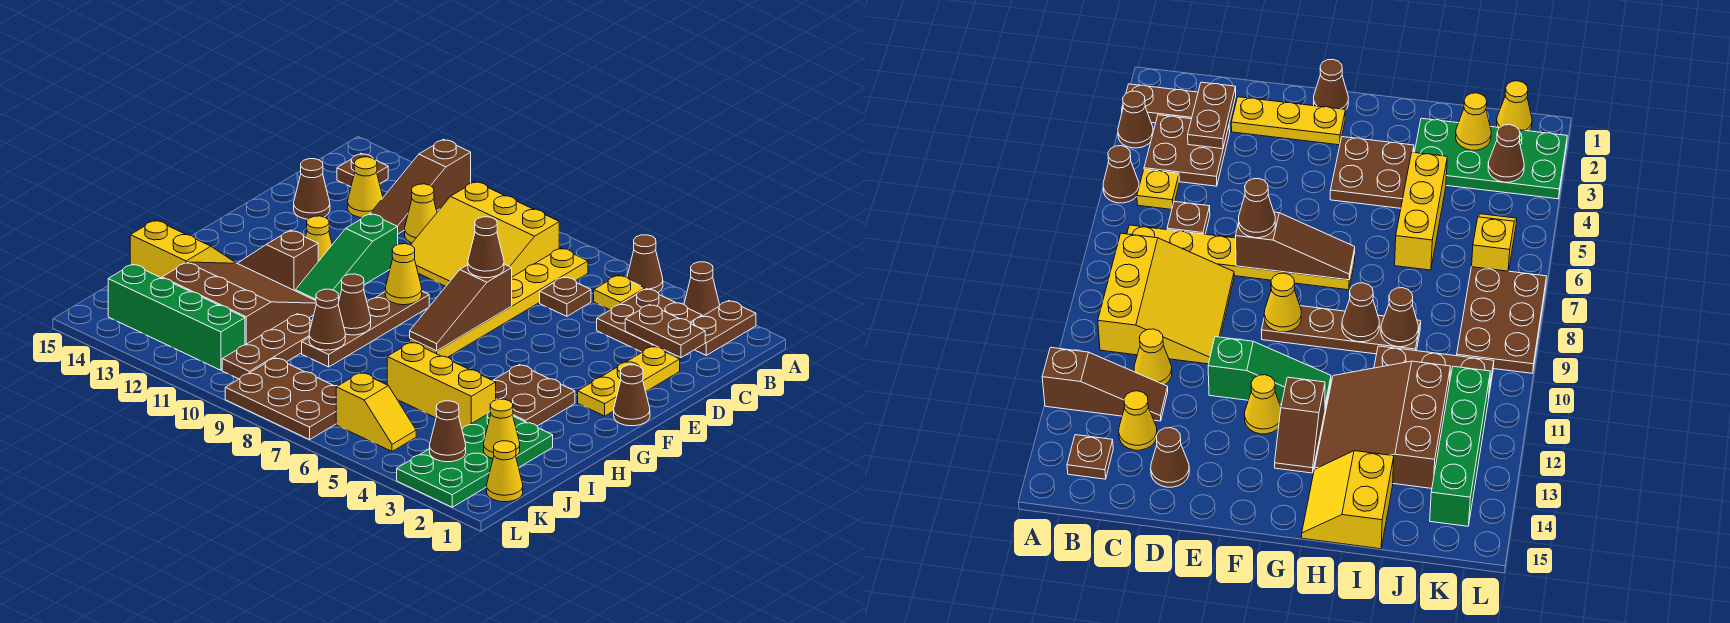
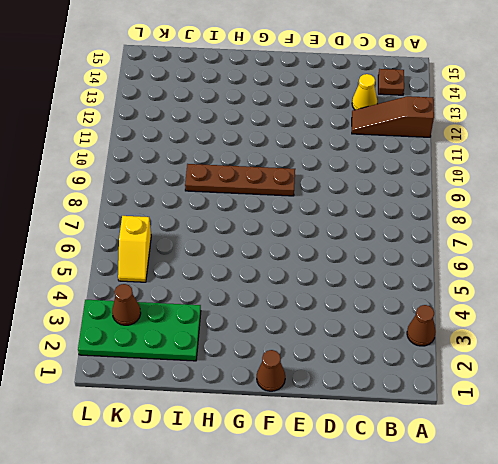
none -> brown 1x2 plate [690,301,756,355]
none -> brown 1x1 cone [627,235,663,293]
none -> brown 2x2 plate [597,289,702,352]
none -> yellow 1x1 plate [594,275,645,310]

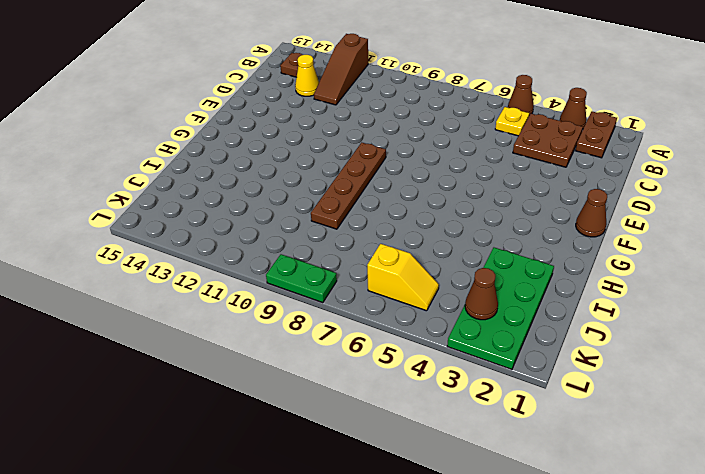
green 1x2 plate [266,254,337,303] -> brown 2x3 plate [225,358,337,440]
none -> yellow 1x6 plate [410,248,588,357]
none -> yellow 3x3 slope [411,182,559,286]
none -> brown 1x1 plate [540,277,591,316]
none -> yellow 1x1 cone [405,184,437,243]

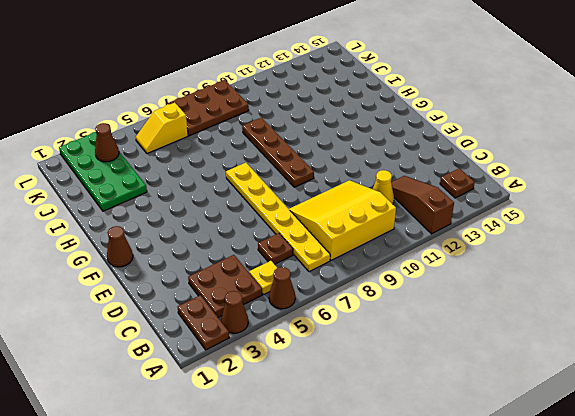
none -> yellow 1x1 cone [348,157,383,218]
none -> yellow 1x3 plate [578,346,680,416]
none -> brown 1x1 cone [294,159,330,219]
none -> green 1x3 slope [295,214,398,301]

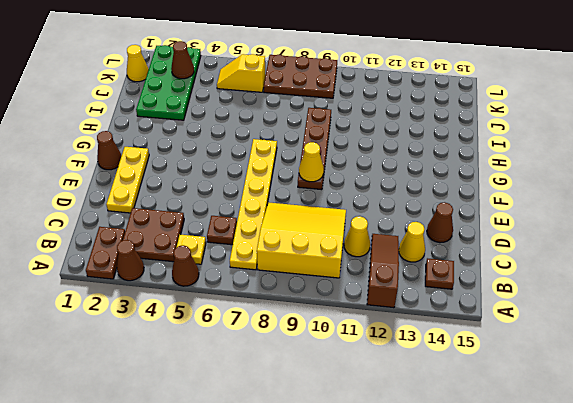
none -> green 1x3 slope [295,214,398,301]
none -> yellow 1x1 cone [306,216,332,261]
none -> brown 2x2 plate [493,365,575,426]
none -> brown 1x2 slope [238,230,318,291]

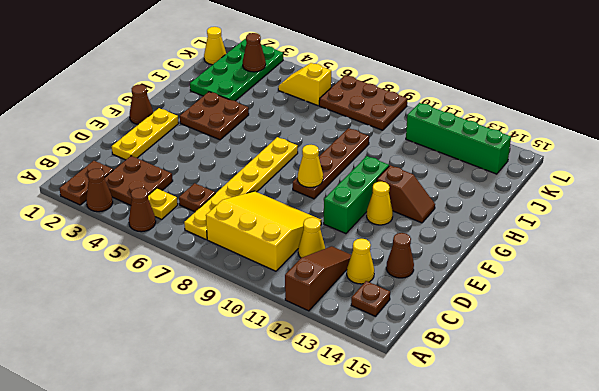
green 1x3 brick [324,156,389,234] -> green 1x3 slope [295,214,398,301]
none -> brown 3x3 slope [162,262,316,345]
none -> yellow 2x2 slope [130,220,235,278]
none -> yellow 1x3 brick [387,342,496,429]
none -> brown 1x3 plate [222,314,312,379]

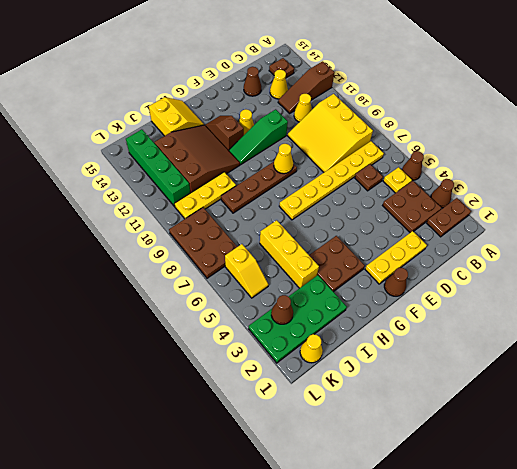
yellow 1x3 plate [175,172,236,219] -> brown 1x3 plate [222,314,312,379]
none -> brown 1x2 plate [625,305,705,358]
none -> brown 1x3 slope [410,264,512,351]
none -> brown 1x1 cone [338,274,371,335]
none -> brown 1x1 cone [309,289,345,350]

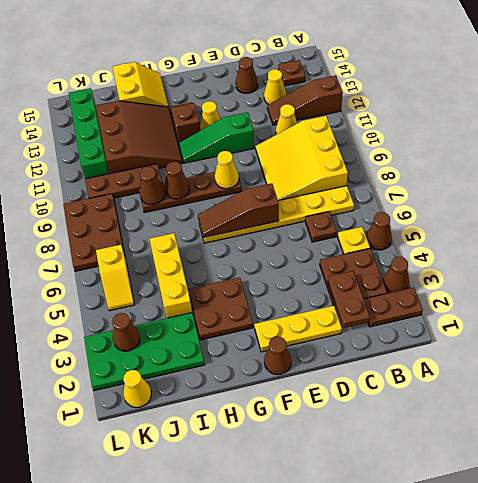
none -> yellow 1x1 cone [484,399,520,459]
none -> brown 1x1 cone [468,217,504,278]

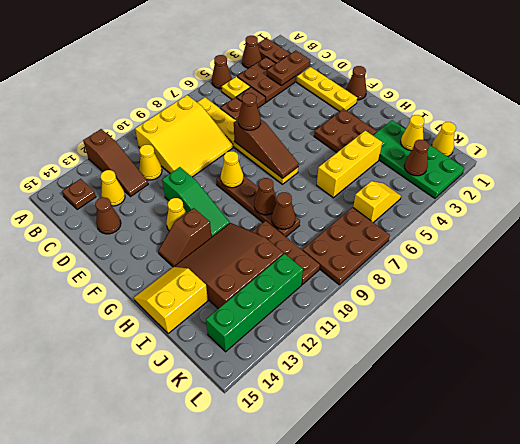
brown 1x1 plate [236,87,265,108] -> none

